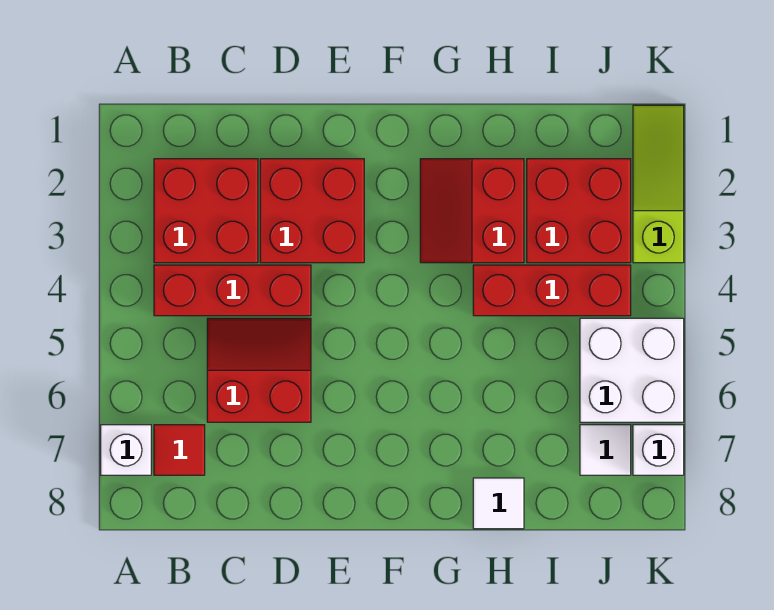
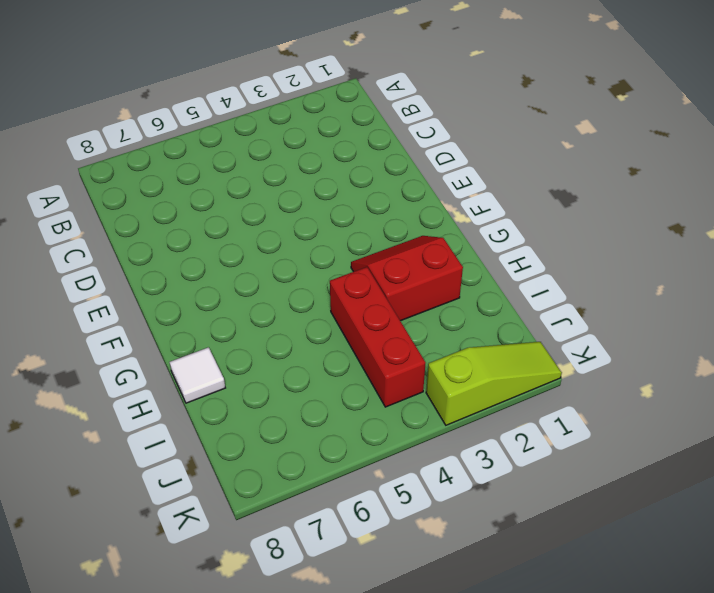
none -> white 1x1 brick [101,425,151,475]
none -> red 2x2 brick [154,159,258,263]
none -> red 1x3 brick [154,265,311,316]

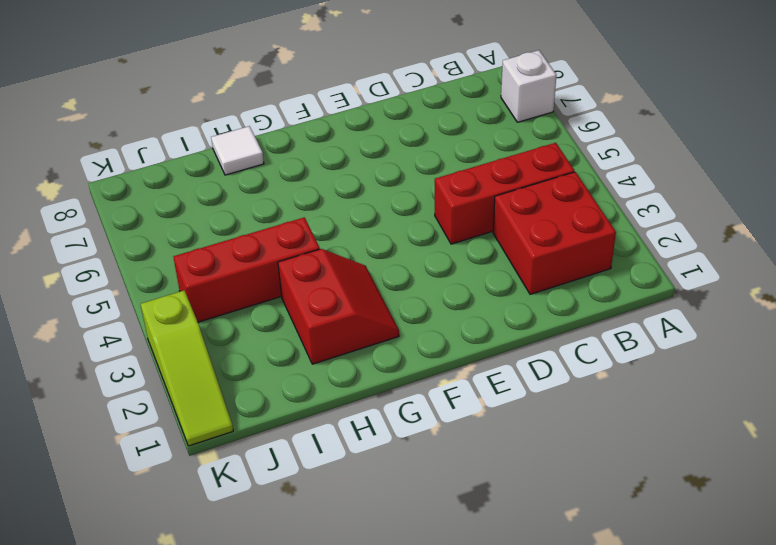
none -> red 1x1 tile [154,425,205,475]
none -> red 2x2 slope [207,318,311,422]
none -> red 2x2 brick [260,159,364,263]

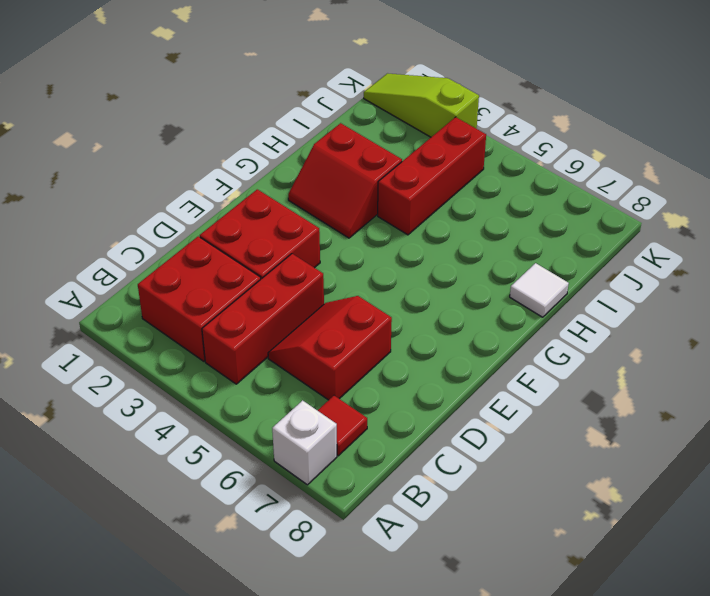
none -> red 2x2 brick [527,159,631,263]
none -> white 2x2 brick [580,318,684,422]
none -> white 1x1 tile [580,425,631,475]

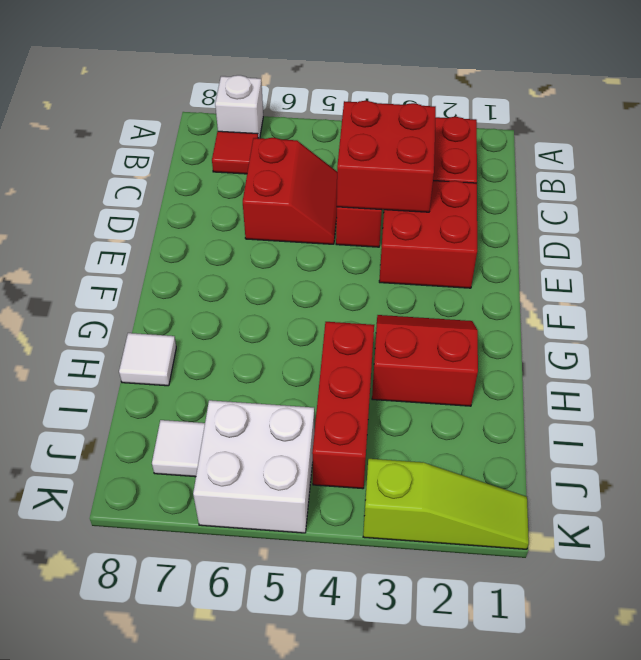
red 2x2 brick [337,101,436,212] -> red 2x2 brick moved to [527,159,631,263]
none -> white 1x1 brick [633,425,684,475]

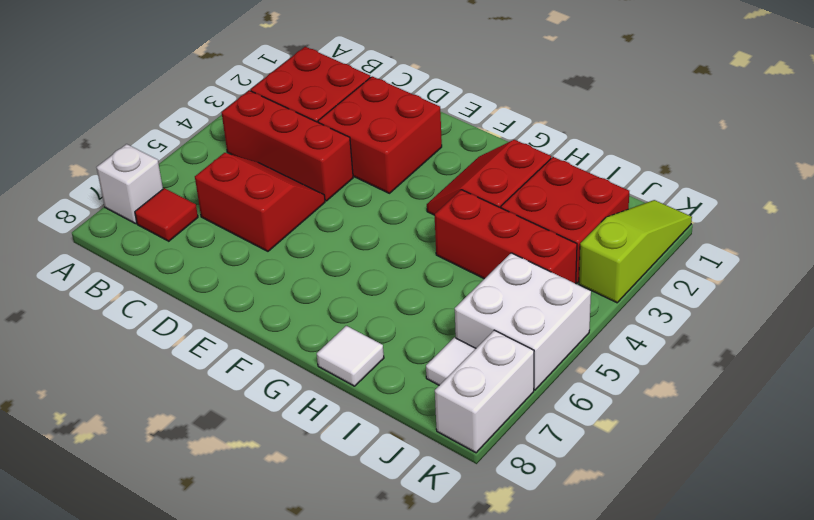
white 1x2 brick [435,330,534,453] -> white 1x1 brick [633,425,684,475]

